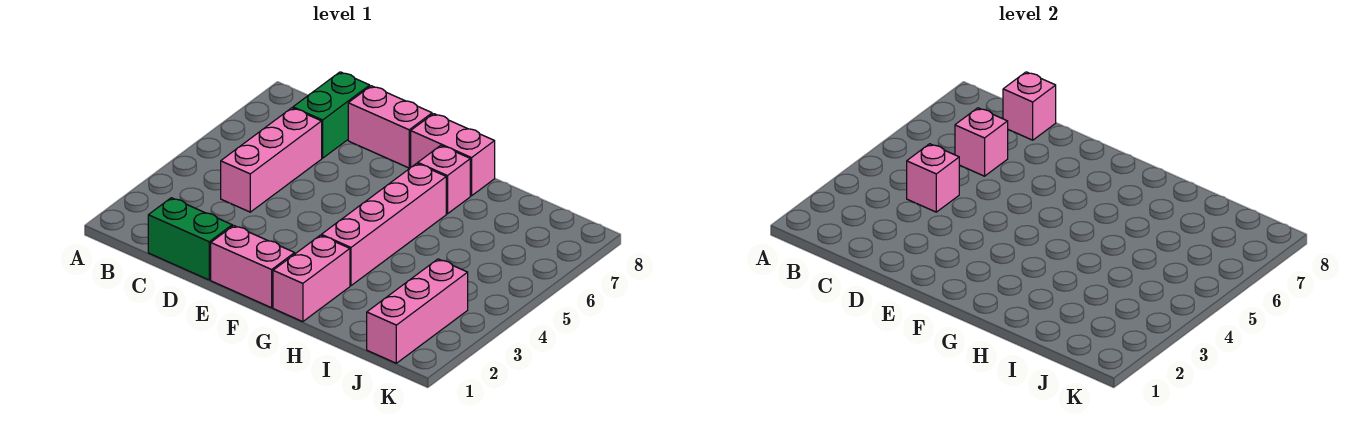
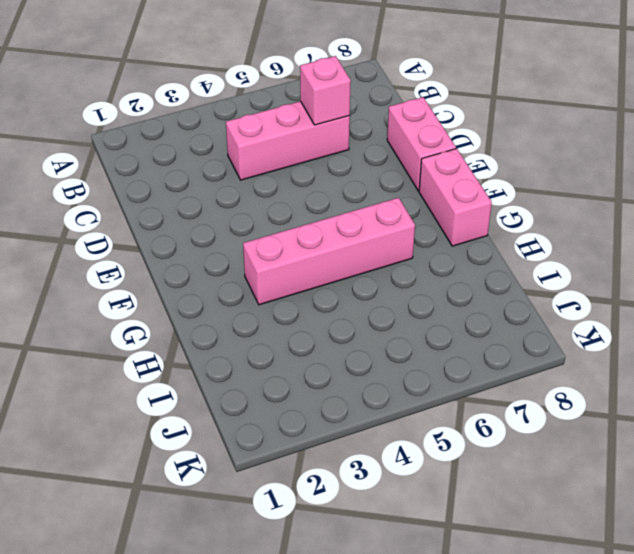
none -> green 1x2 brick [148,198,232,280]
none -> green 1x2 brick [293,72,370,158]
none -> pink 1x2 brick [211,226,295,308]

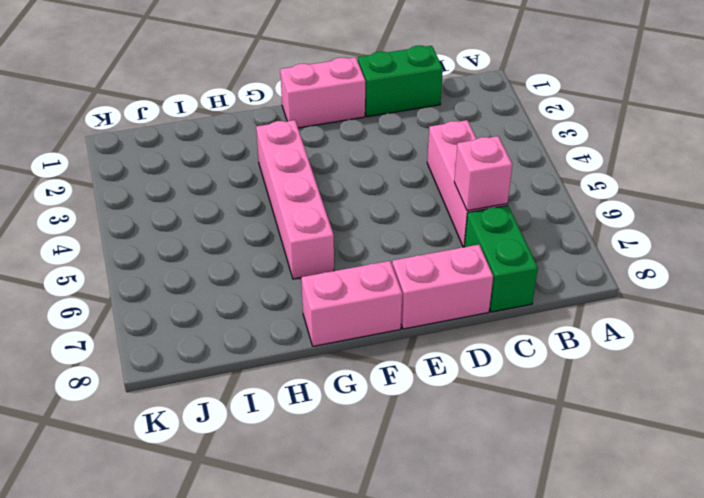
none -> pink 1x2 brick [273,235,350,322]
none -> pink 1x1 brick [418,146,470,214]
none -> pink 1x3 brick [367,259,468,363]

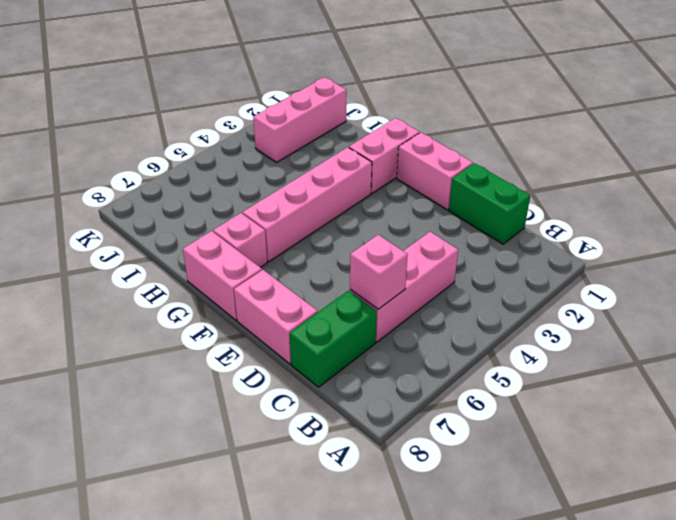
none -> pink 1x1 brick [907,144,959,212]
none -> pink 1x1 brick [1003,72,1056,140]

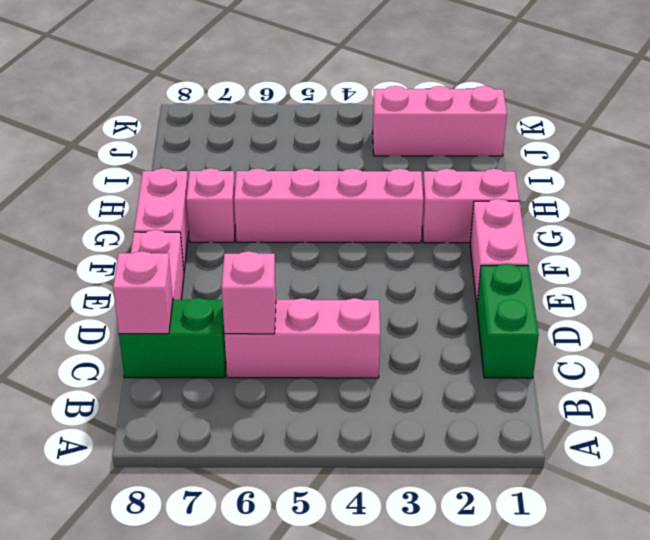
none -> pink 1x1 brick [907,144,959,212]

